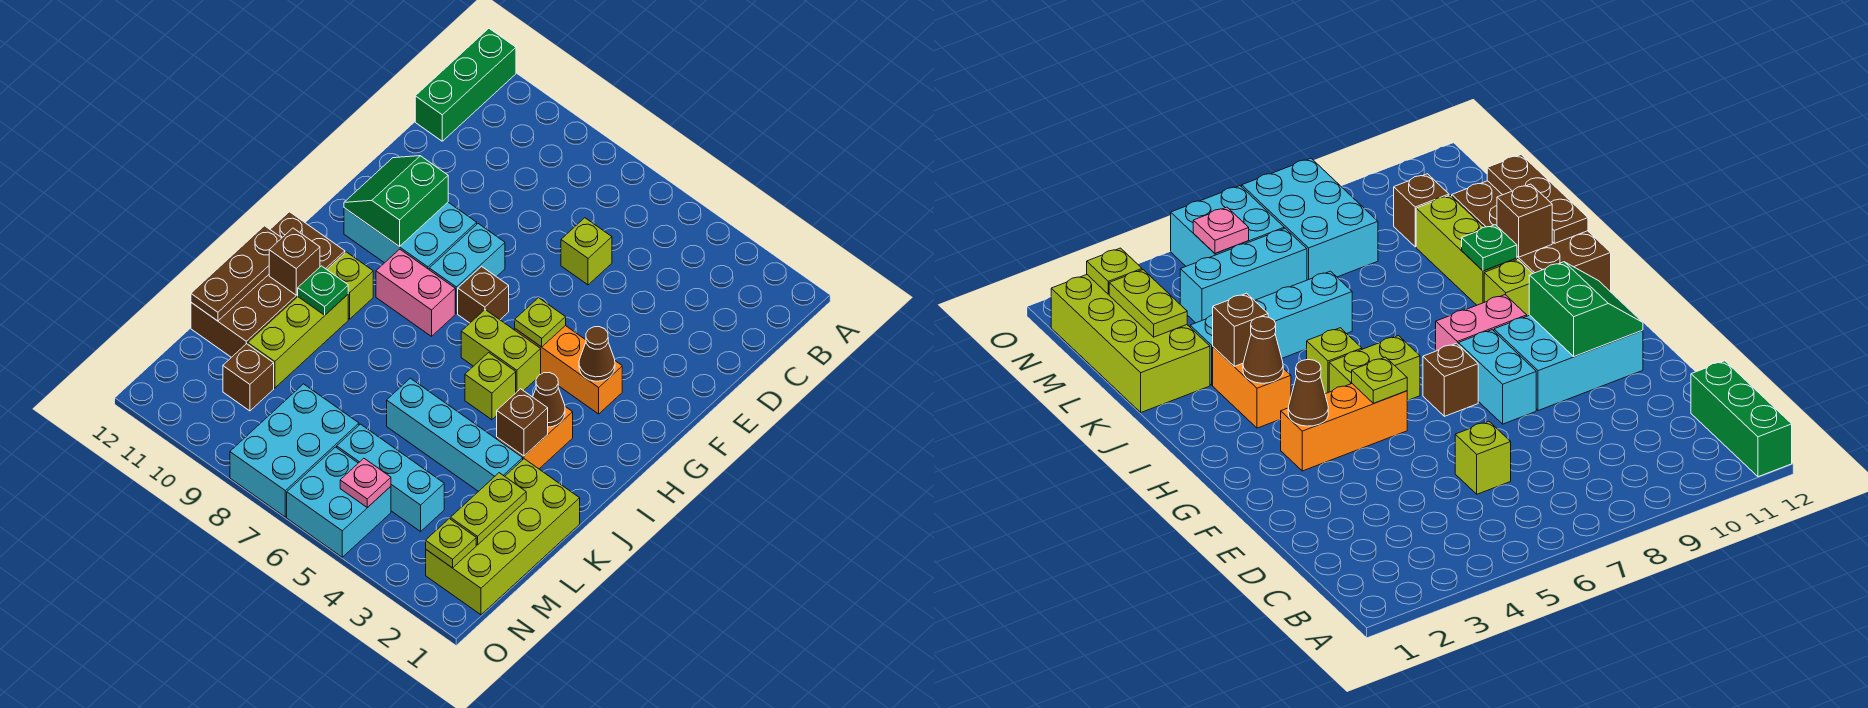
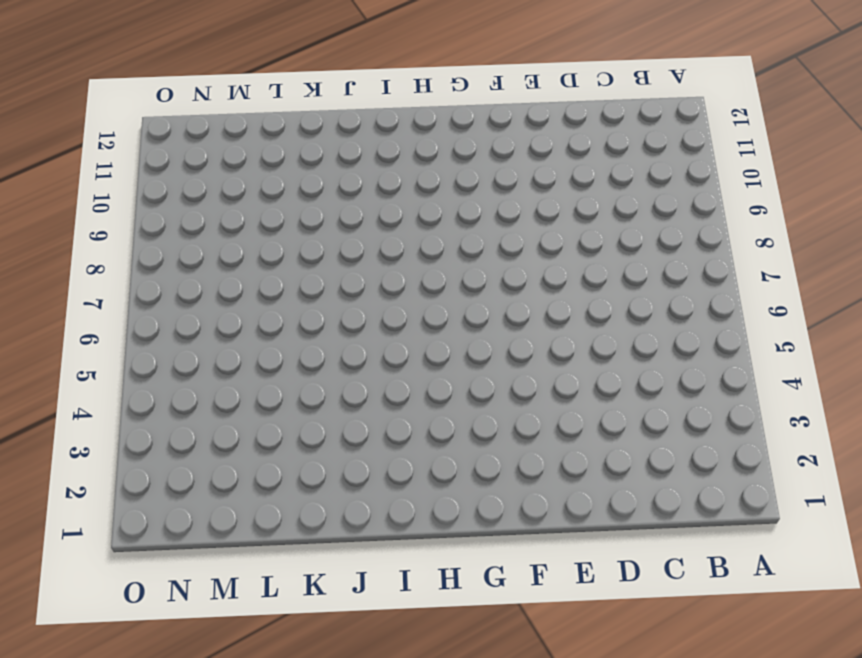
none -> green 1x3 brick [415,29,516,141]
none -> lime 1x1 brick [561,218,612,285]
none -> cyan 1x2 brick [429,224,505,313]
none -> cyan 2x3 brick [344,202,477,269]

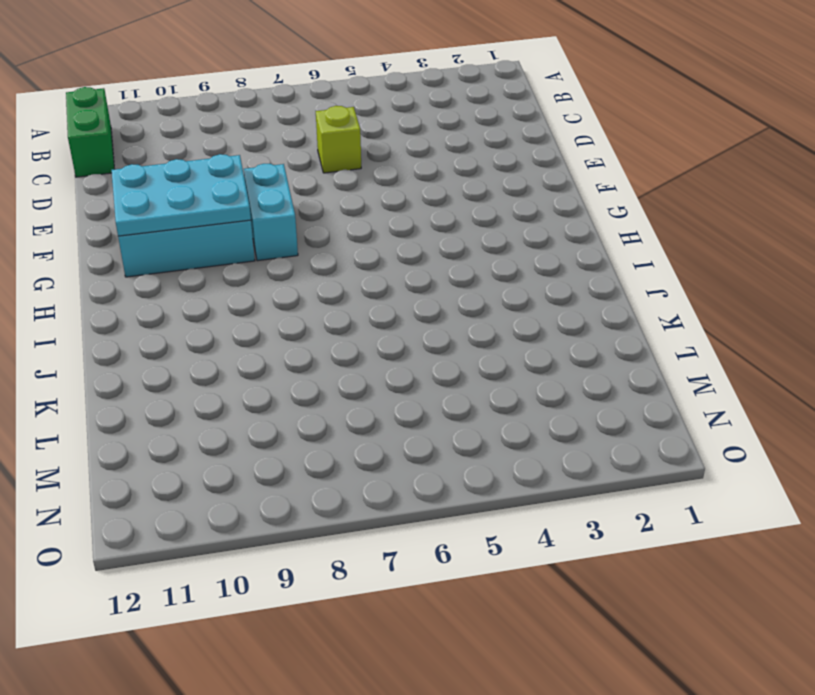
green 1x2 brick [66,87,114,177] -> green 1x3 brick [415,29,516,141]
cyan 2x3 plate [112,154,251,236] -> green 2x2 slope [344,156,448,246]
none -> orange 1x3 brick [515,326,622,414]
none -> brown 1x1 brick [458,266,509,323]
none -> lime 1x2 brick [461,310,541,392]
none -> pink 1x2 brick [376,249,455,336]

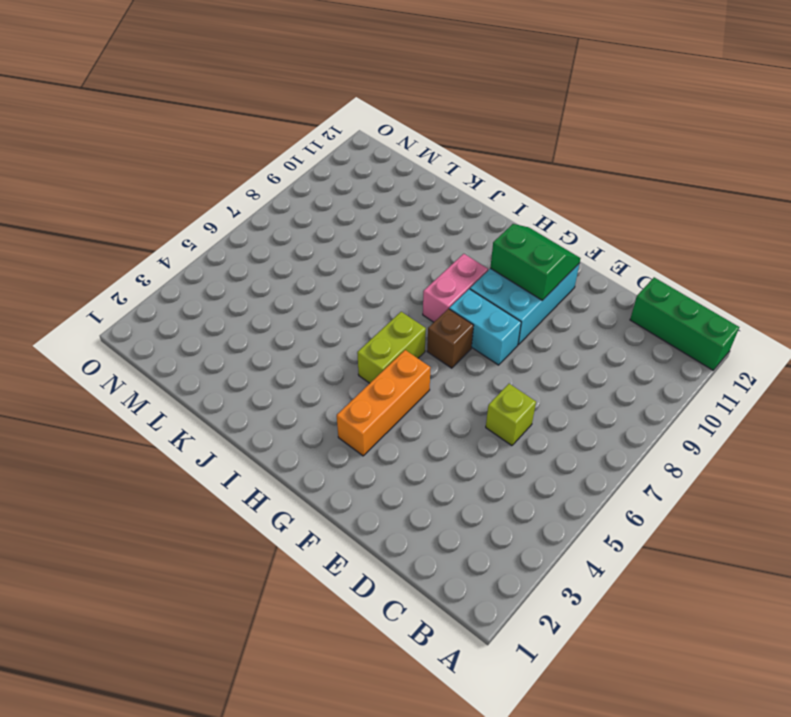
none -> orange 1x2 brick [497,407,573,469]
none -> lime 1x1 brick [465,353,516,420]
none -> lime 1x1 brick [327,252,373,319]
none -> brown 2x4 brick [191,212,345,357]

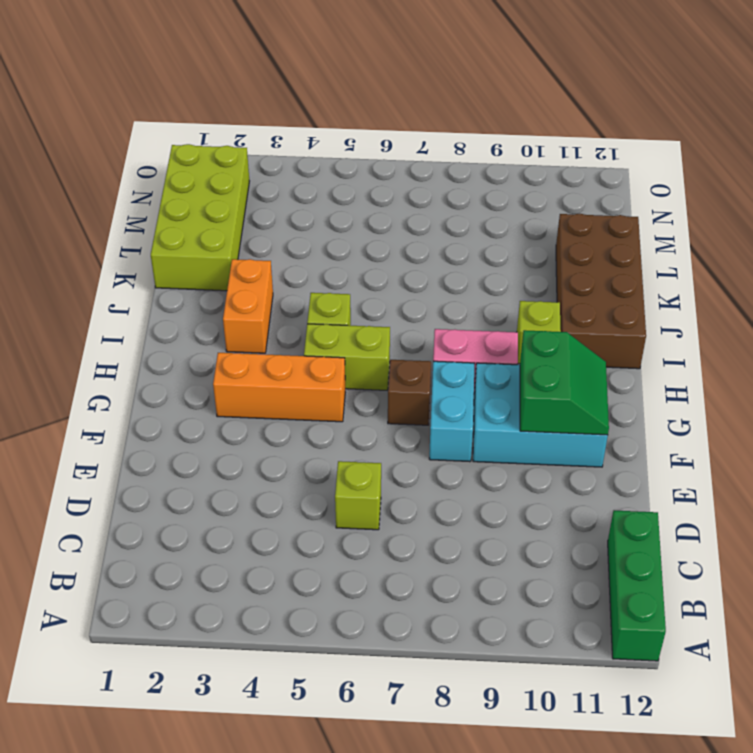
none -> lime 1x3 brick [248,295,348,388]
none -> cyan 1x4 brick [387,378,523,492]
none -> cyan 1x3 brick [337,424,444,531]
none -> cyan 2x3 brick [230,384,359,517]

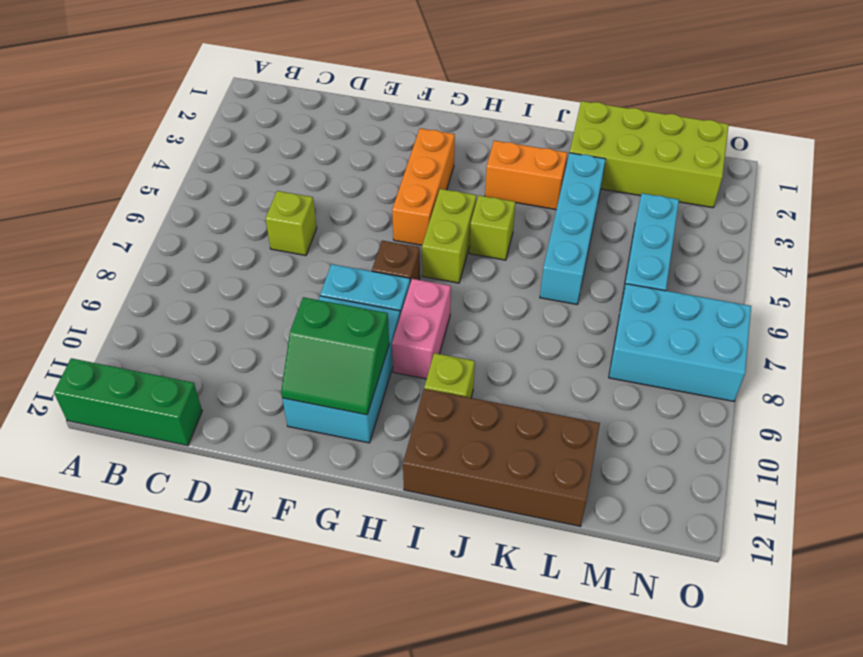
none -> lime 1x3 brick [248,295,348,388]
none -> brown 1x1 brick [223,344,274,411]
none -> cyan 2x2 brick [287,447,391,557]
none -> brown 1x1 cone [579,327,615,381]

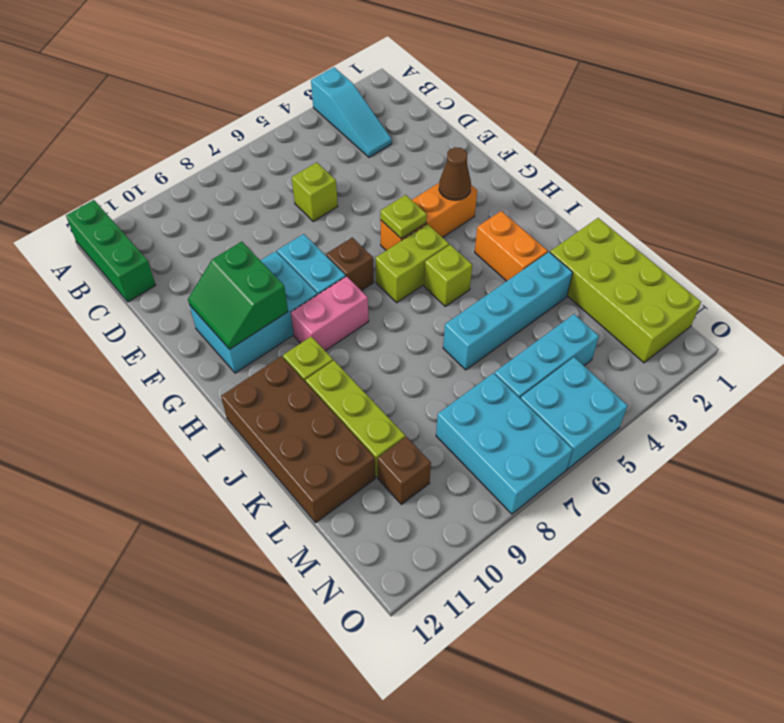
cyan 1x3 slope [311,67,392,157] -> none
none -> brown 1x1 cone [533,373,565,427]
none -> brown 1x1 brick [497,389,548,456]
none -> green 1x1 plate [297,266,348,315]
none -> brown 1x1 brick [269,228,320,295]

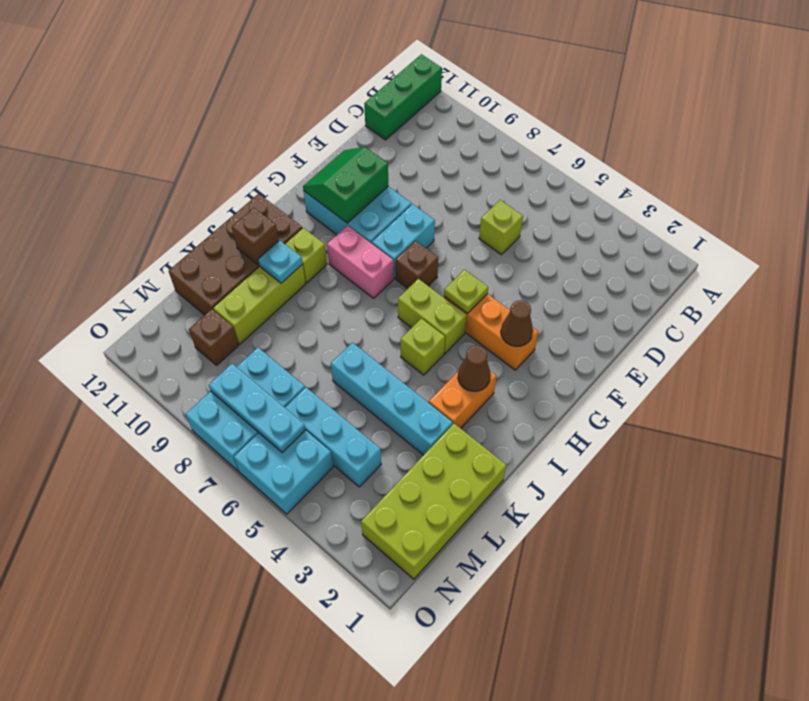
cyan 1x1 plate [258,240,303,283] -> green 1x1 plate [297,266,348,315]
cyan 1x3 plate [209,364,306,453] -> none
none -> brown 1x1 brick [497,389,548,456]
none -> brown 1x3 plate [191,226,281,321]
none -> lime 1x2 plate [450,473,526,545]
none -> lime 1x1 plate [426,519,476,568]

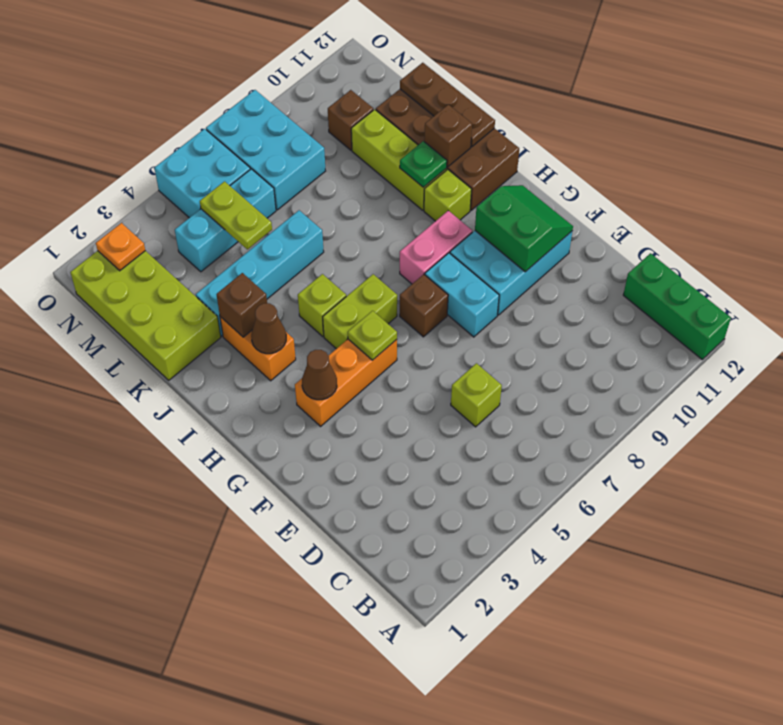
lime 1x2 plate [200,181,272,249] -> lime 1x2 plate moved to [450,473,526,545]
orange 1x1 plate [96,223,145,271] -> lime 1x1 plate [426,519,476,568]
none -> pink 1x1 plate [340,458,391,508]

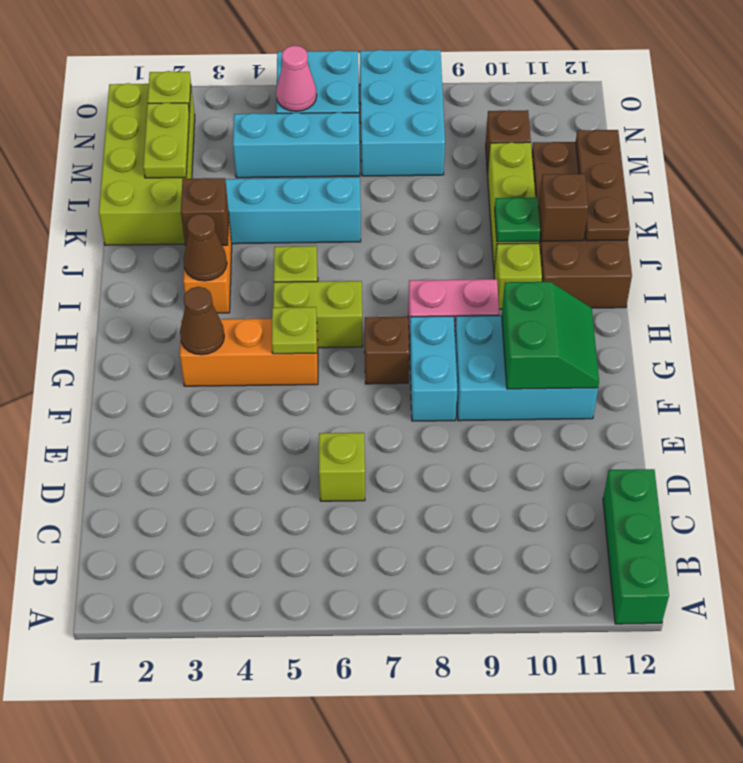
pink 1x1 cone [276,46,317,111] -> pink 1x1 plate [340,458,391,508]

